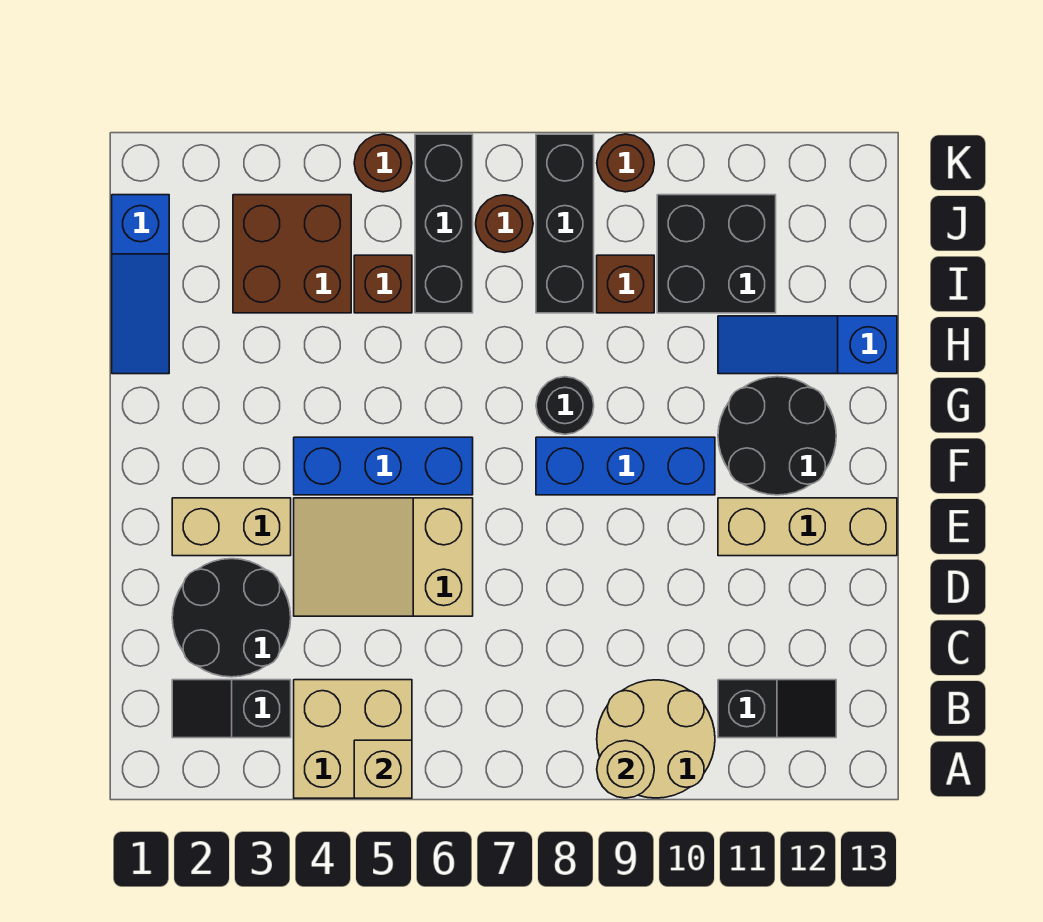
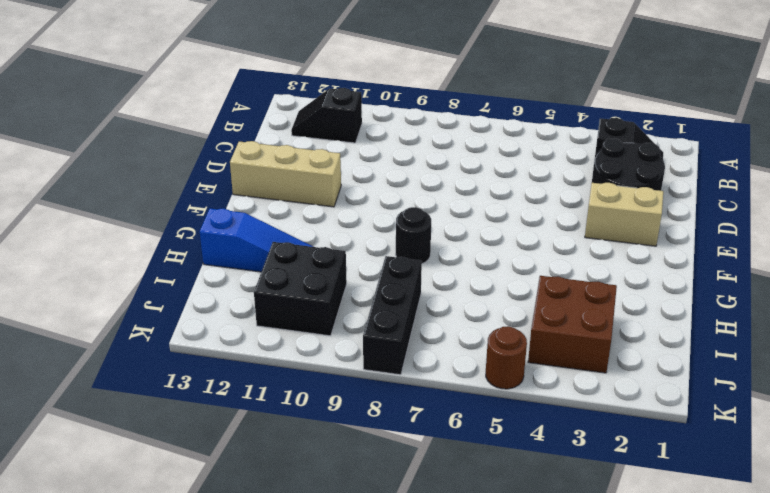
none -> tan 2x2 brick [294,680,412,798]
none -> tan 2x2 round brick [597,680,715,798]
none -> tan 2x3 slope [294,498,473,616]

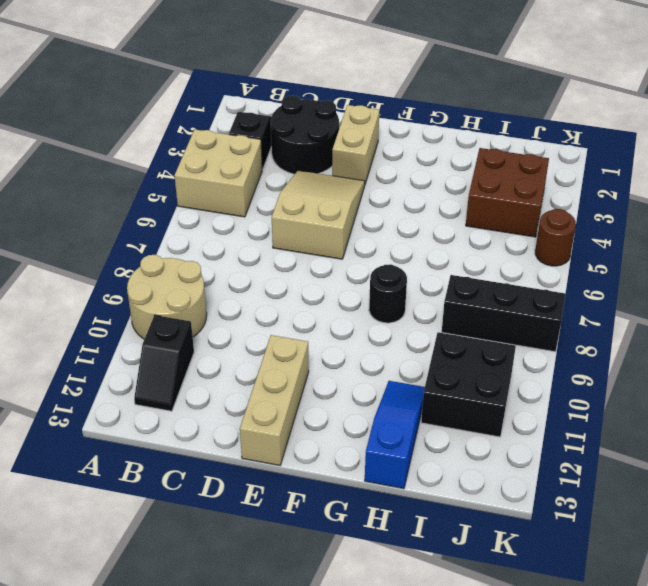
none -> blue 1x3 brick [294,437,473,495]
none -> blue 1x3 brick [536,437,715,495]
none -> black 2x2 round brick [718,377,836,495]

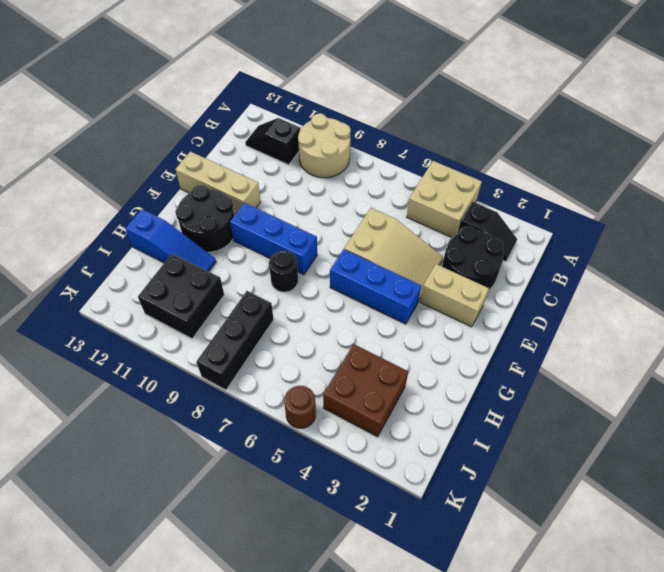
none -> blue 1x3 slope [112,195,169,374]
none -> brown 1x1 brick [354,255,412,313]
none -> black 1x3 brick [415,134,473,313]

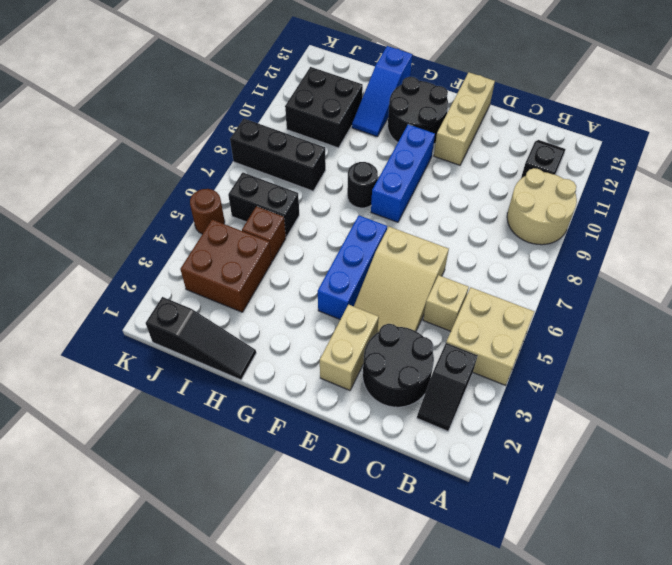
tan 1x1 brick [423,275,469,331] -> tan 1x1 brick moved to [354,740,412,798]
black 1x3 slope [146,297,256,380] -> blue 1x3 slope [112,195,169,374]
black 1x2 brick [228,172,299,237] -> black 1x3 brick [415,134,473,313]
none -> brown 1x1 brick [597,255,654,313]
none -> brown 1x1 round brick [476,195,533,253]
none -> brown 1x1 round brick [597,134,654,192]

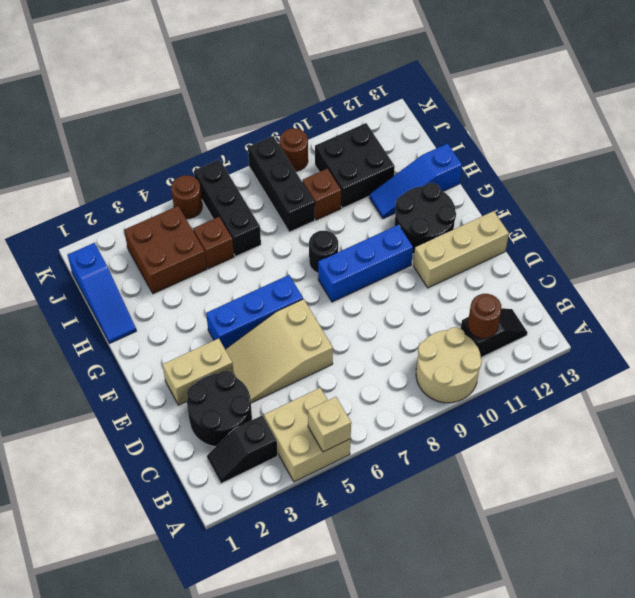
brown 1x1 round brick [468,294,502,339] -> brown 1x1 round brick moved to [476,195,533,253]
none -> tan 1x1 round brick [597,740,654,798]

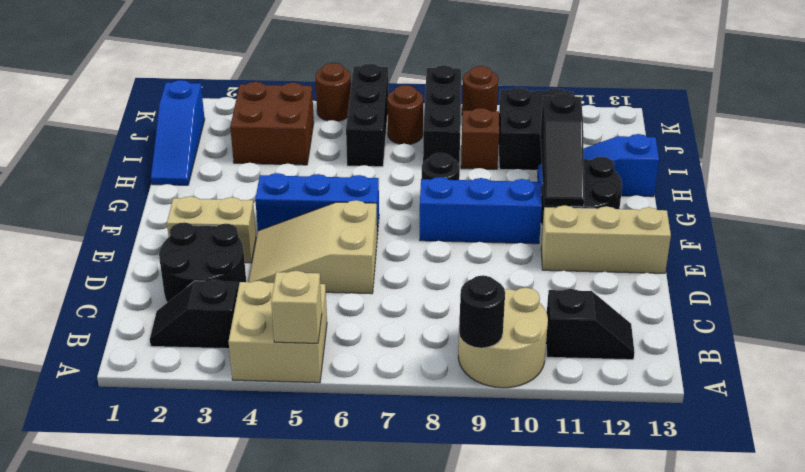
black 1x1 round brick [459,275,505,348] -> tan 1x1 round brick [597,740,654,798]
black 1x3 slope [540,93,584,207] -> none
none -> brown 1x1 brick [354,255,412,313]

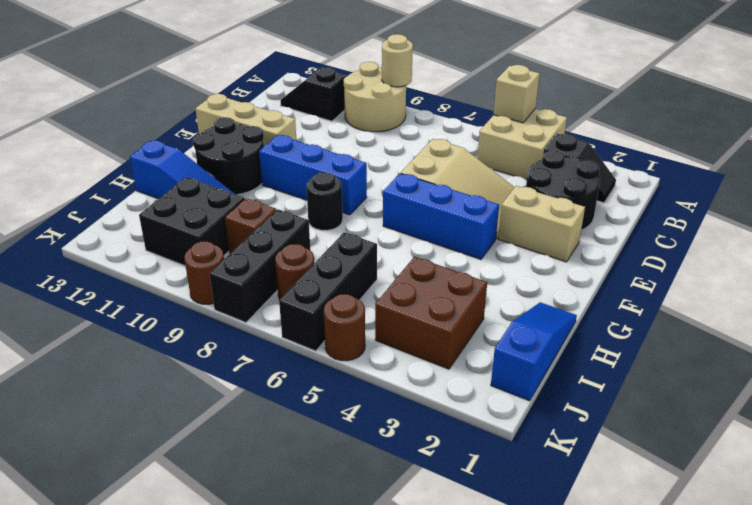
none -> brown 1x1 brick [354,255,412,313]

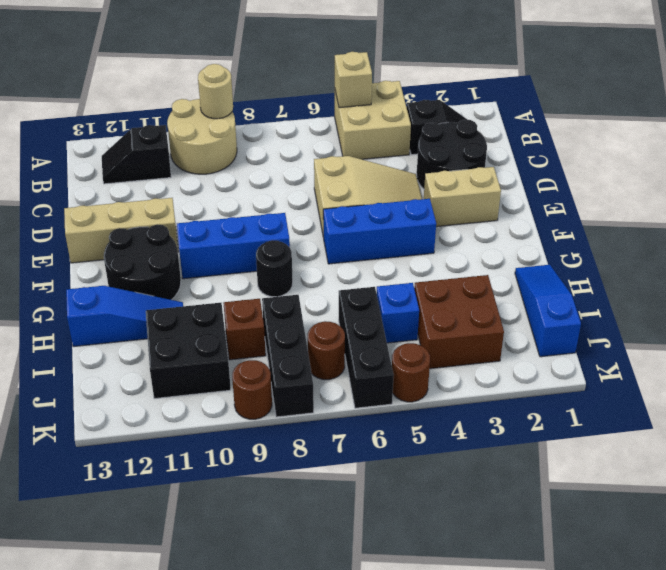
blue 1x1 brick [377,283,419,343] -> brown 1x1 brick [354,255,412,313]

